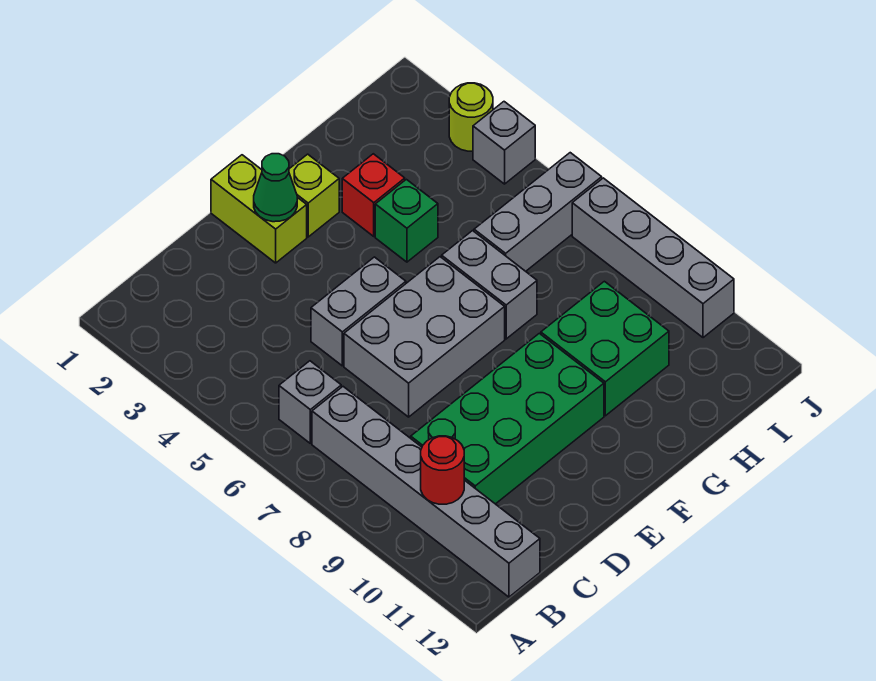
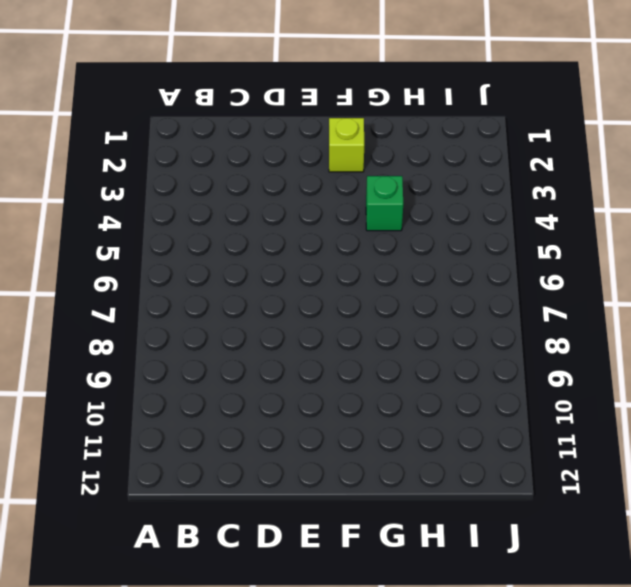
none -> grey 1x1 brick [279,361,341,443]
none -> grey 1x6 brick [312,387,540,597]
none -> green 2x4 brick [411,333,604,504]

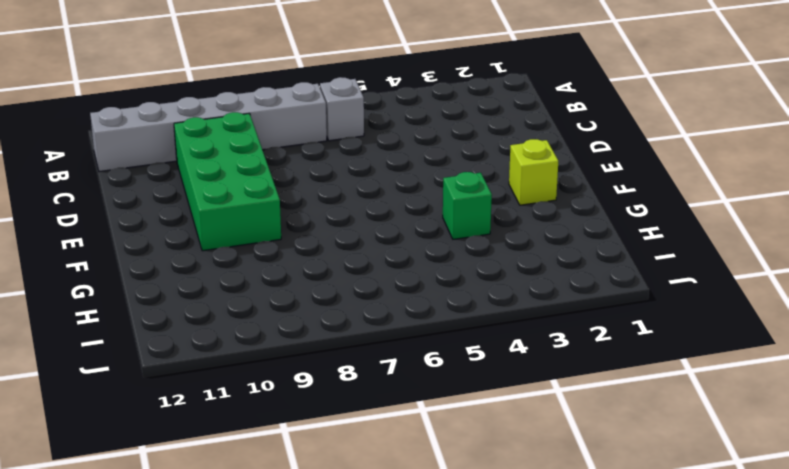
none -> grey 1x2 brick [311,257,406,366]
none -> grey 2x3 brick [344,257,505,417]
none -> lime 1x2 brick [211,155,307,263]

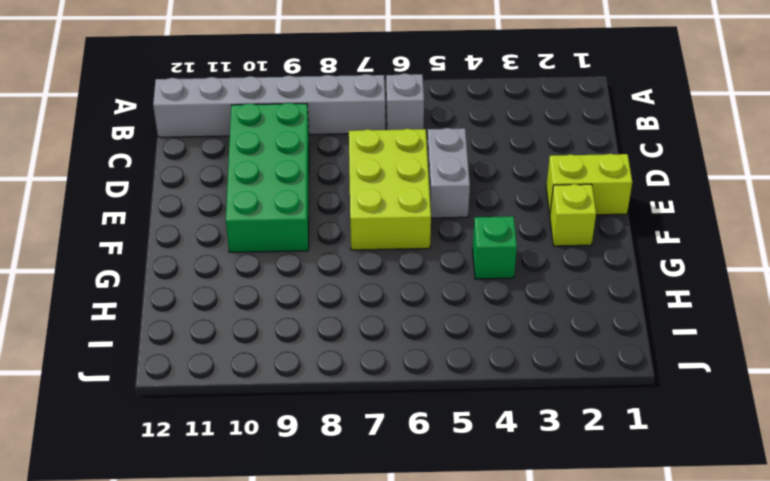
lime 2x3 brick [349,129,431,250] -> grey 2x3 brick [344,257,505,417]
none -> red 1x1 brick [342,154,405,236]
none -> grey 1x2 brick [442,231,537,339]
none -> green 2x2 brick [541,281,669,416]

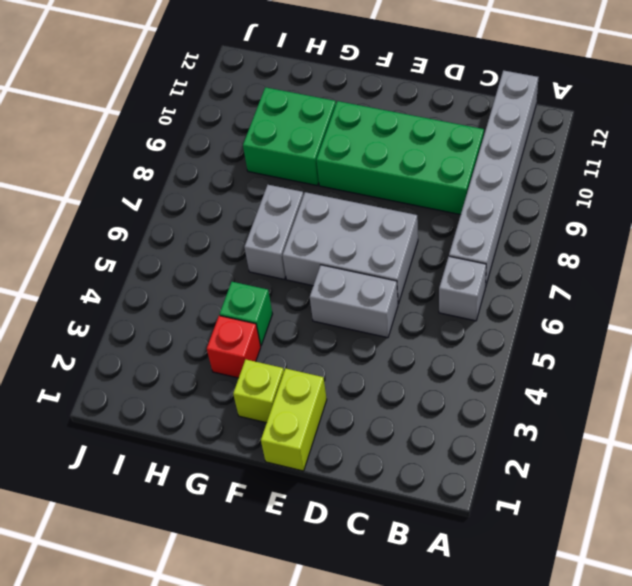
none -> grey 1x3 brick [474,153,602,271]
none -> lime 1x1 round brick [449,83,493,151]
none -> grey 1x1 brick [473,102,535,184]

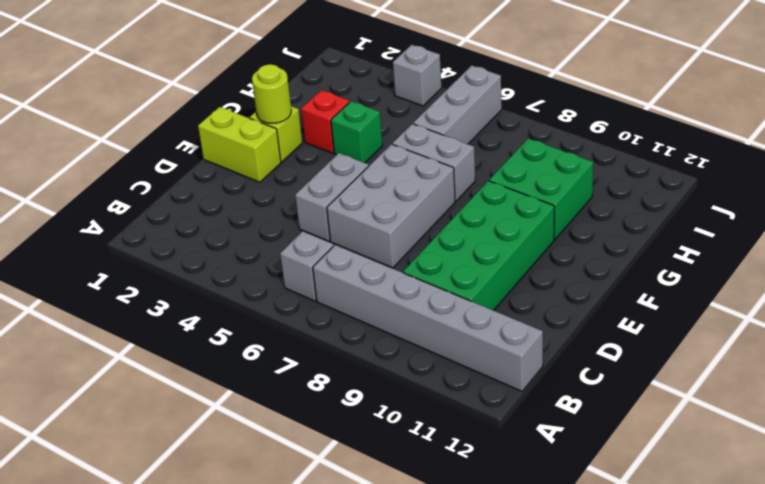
lime 1x1 round brick [252,64,291,123] -> lime 1x1 round brick moved to [449,83,493,151]
none -> grey 1x4 brick [572,178,734,338]
none -> red 1x1 round brick [421,436,464,504]
none -> green 1x1 cone [254,154,297,222]

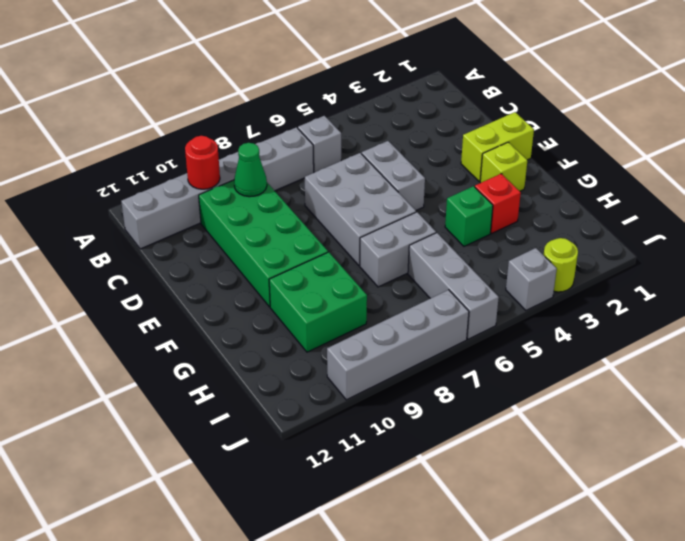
green 1x1 cone [234,143,267,197] -> green 1x1 cone moved to [254,154,297,222]

